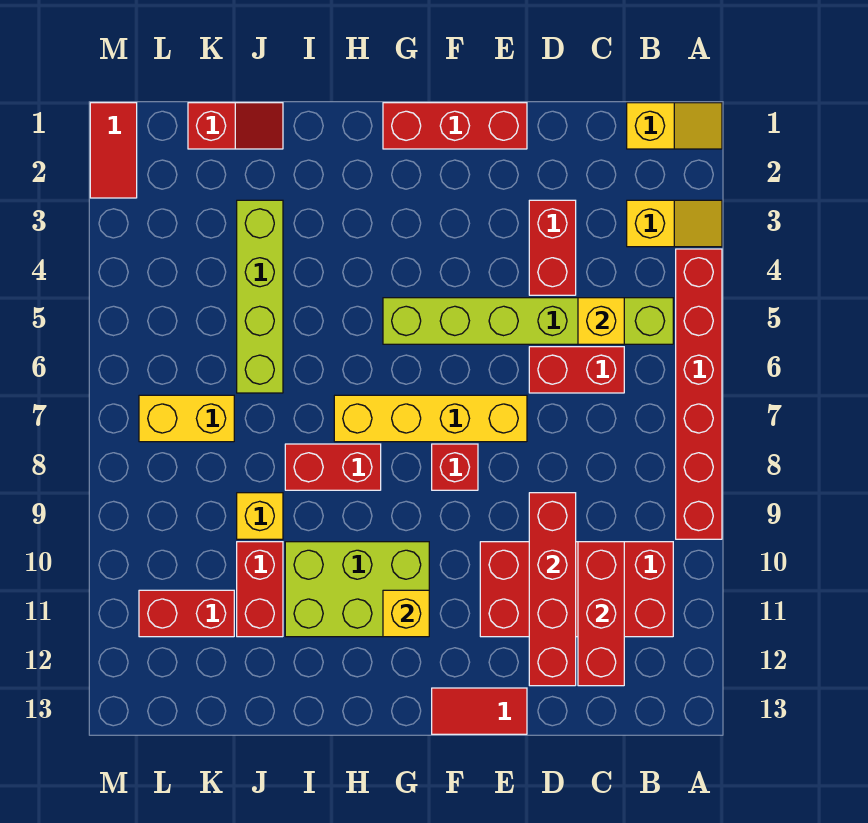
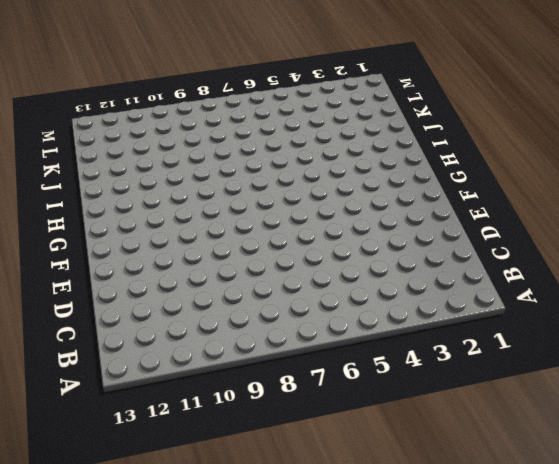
none -> yellow 1x2 slope [627,103,722,149]
none -> yellow 1x2 slope [627,200,722,247]
none -> red 1x6 brick [676,249,722,539]

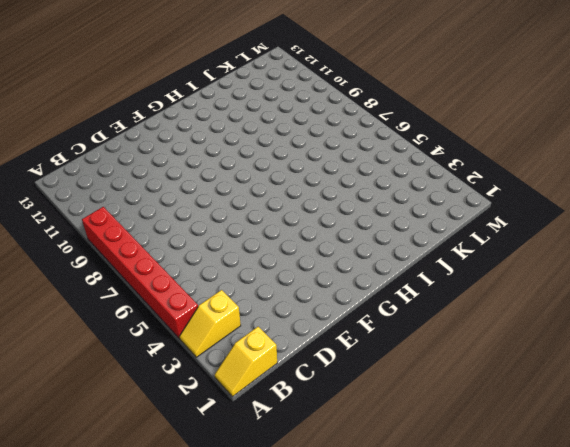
none -> lime 1x6 brick [383,298,673,344]
none -> red 2x4 brick [480,542,673,637]
none -> red 1x2 brick [529,347,624,393]

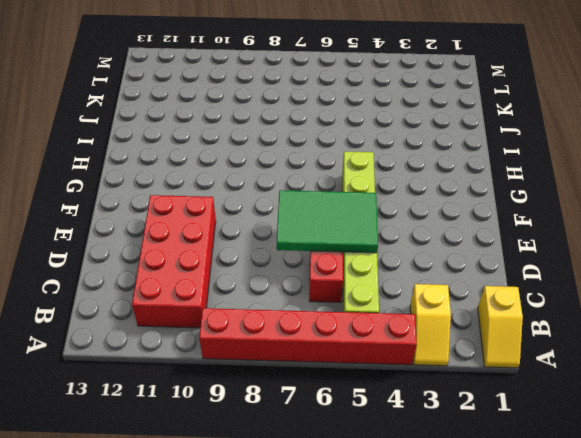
green 2x3 tile [277,190,378,253] -> none
none -> red 1x2 brick [529,200,576,295]
none -> red 1x3 brick [383,103,527,149]
none -> yellow 1x4 brick [334,395,527,442]

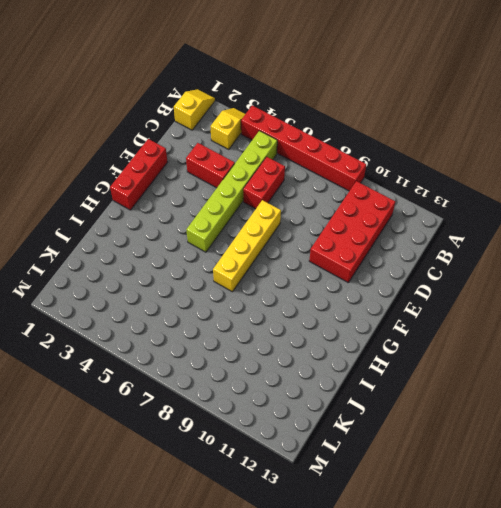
none -> red 1x2 tile [432,688,527,734]
none -> red 1x1 brick [432,444,478,490]
none -> lime 2x3 brick [285,542,429,637]

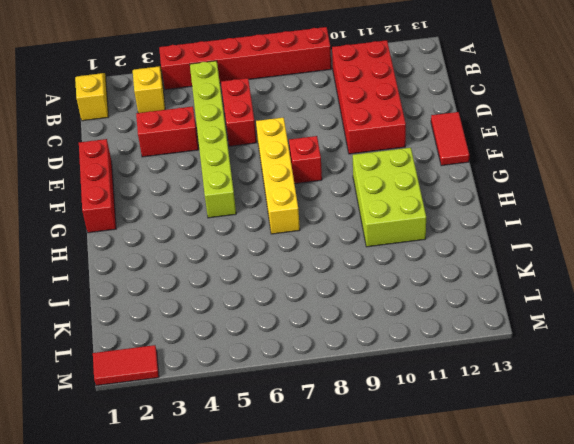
none -> red 1x2 brick [285,444,381,490]
none -> red 1x2 slope [188,103,283,149]
none -> lime 1x4 brick [237,200,283,393]

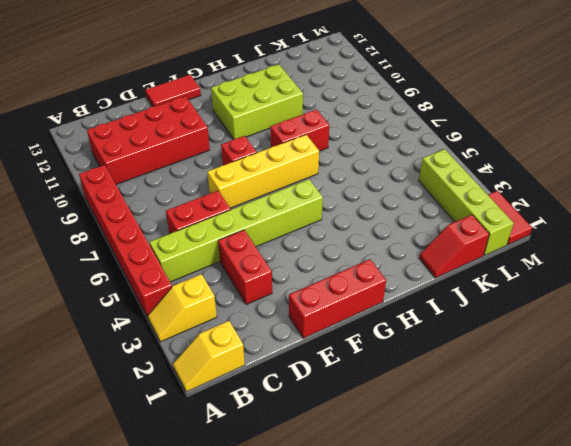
lime 1x4 brick [419,149,514,256] -> lime 1x4 brick moved to [237,200,283,393]
none -> yellow 1x1 brick [237,493,283,539]
none -> red 1x2 brick [237,542,283,637]
none -> yellow 1x2 brick [139,395,234,442]

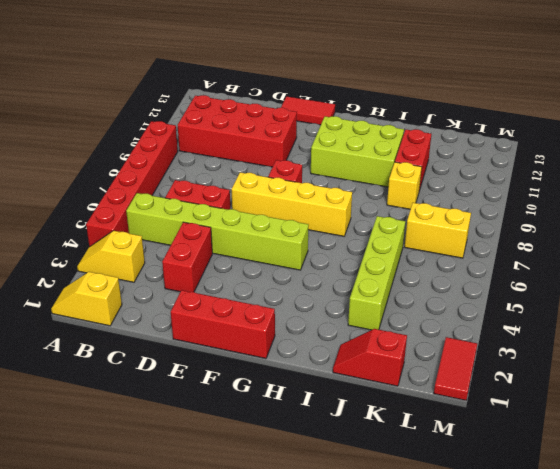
none -> red 1x2 brick [285,444,381,490]
none -> red 1x2 brick [139,590,234,637]
none -> yellow 1x1 brick [578,298,624,344]

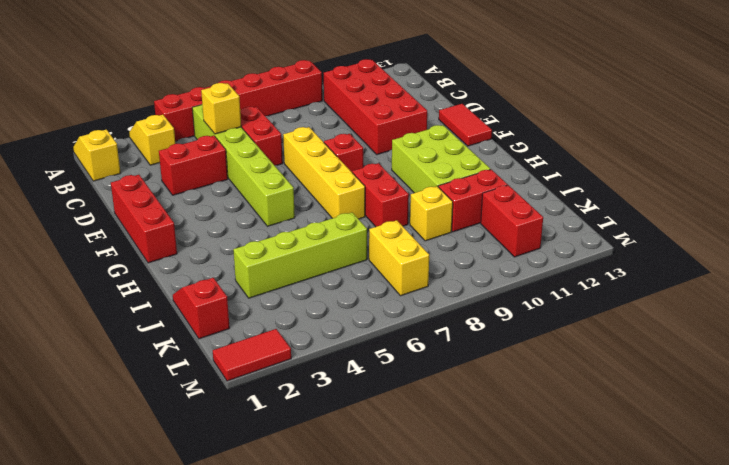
none -> red 1x3 brick [578,542,624,686]
none -> red 1x4 brick [529,493,576,686]
none -> yellow 1x1 brick [383,590,429,637]

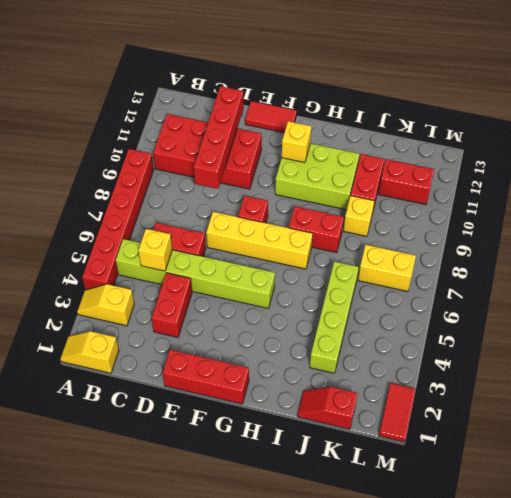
none -> red 1x3 brick [578,542,624,686]

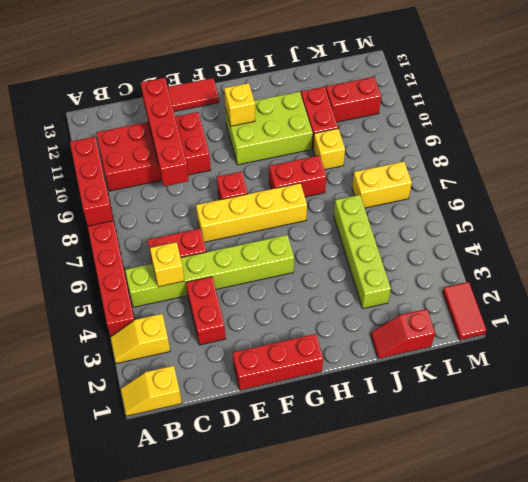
red 1x3 brick [70,137,113,226] -> red 1x3 brick moved to [578,542,624,686]

